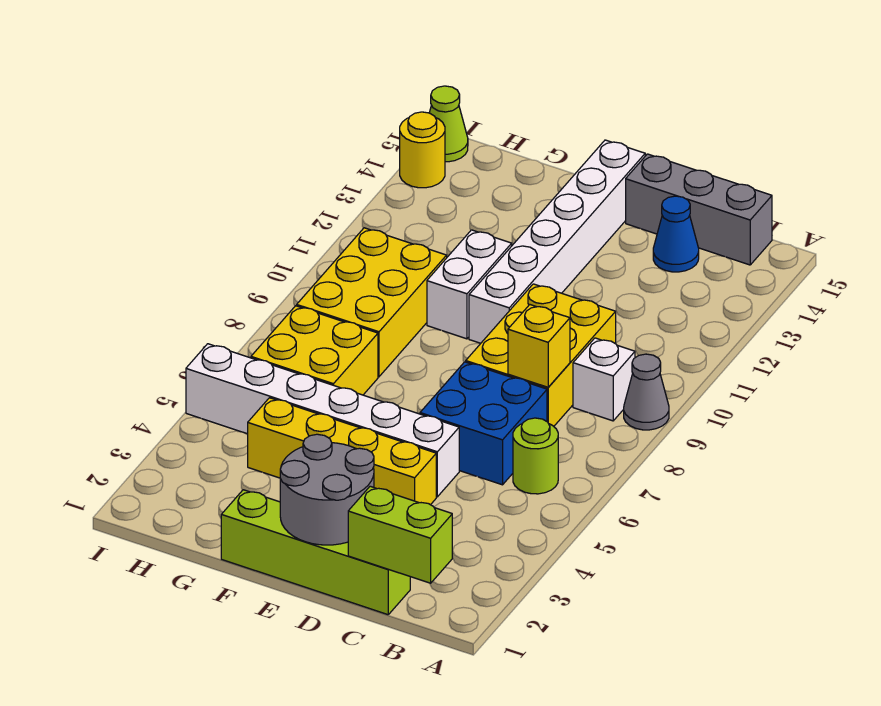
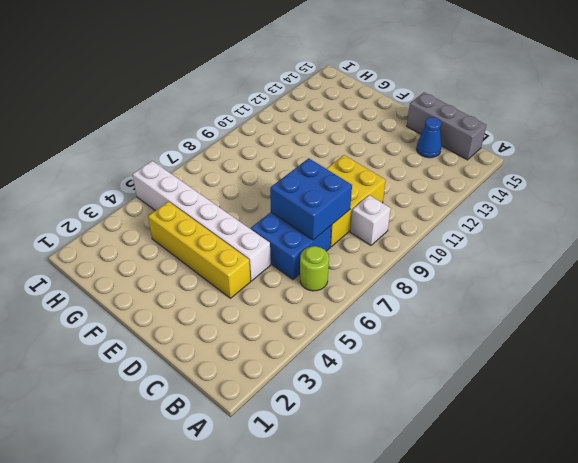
blue 2x2 brick [270,158,352,240] -> yellow 1x1 brick [508,305,570,387]
none -> grey 1x1 cone [624,354,669,430]
none -> lime 1x4 brick [221,490,410,615]
none -> white 1x6 brick [469,140,645,343]

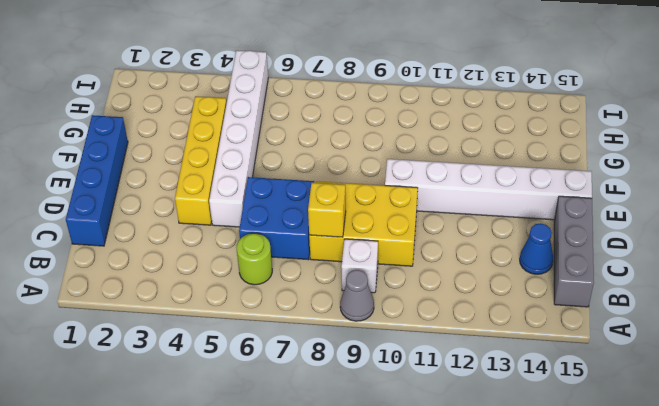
blue 1x4 brick [66,115,128,246] -> lime 1x4 brick [221,490,410,615]
none -> white 1x2 brick [427,230,512,339]
none -> yellow 2x2 brick [251,306,378,395]
none -> yellow 2x3 brick [297,228,447,377]

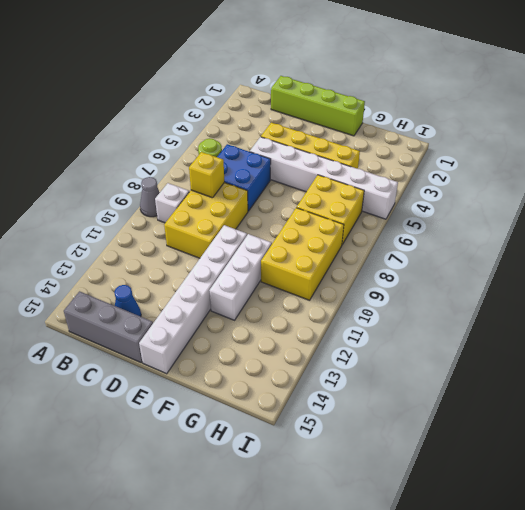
white 1x3 brick [209,234,272,320] -> white 1x2 brick [427,230,512,339]
none -> yellow 1x1 round brick [400,112,445,188]
none -> lime 1x1 cone [429,86,468,162]
none -> lime 1x2 brick [348,486,452,583]

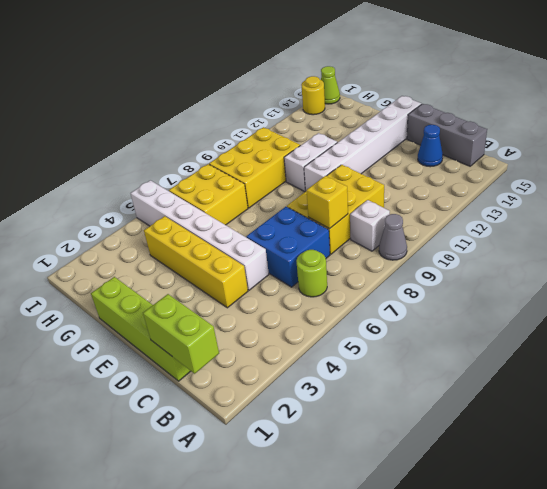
none -> grey 2x2 round brick [280,434,374,545]

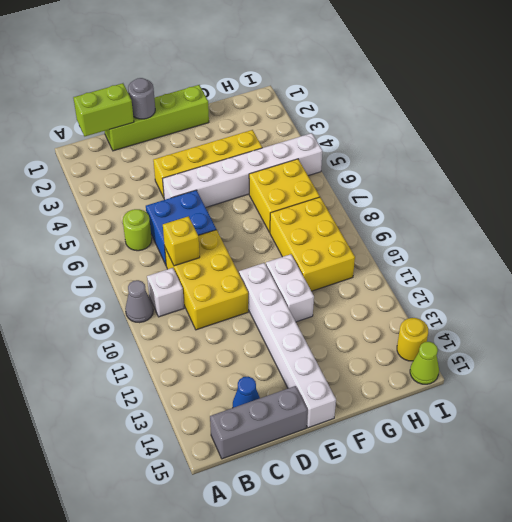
grey 1x1 round brick [128,78,155,119] -> grey 2x2 round brick [280,434,374,545]

